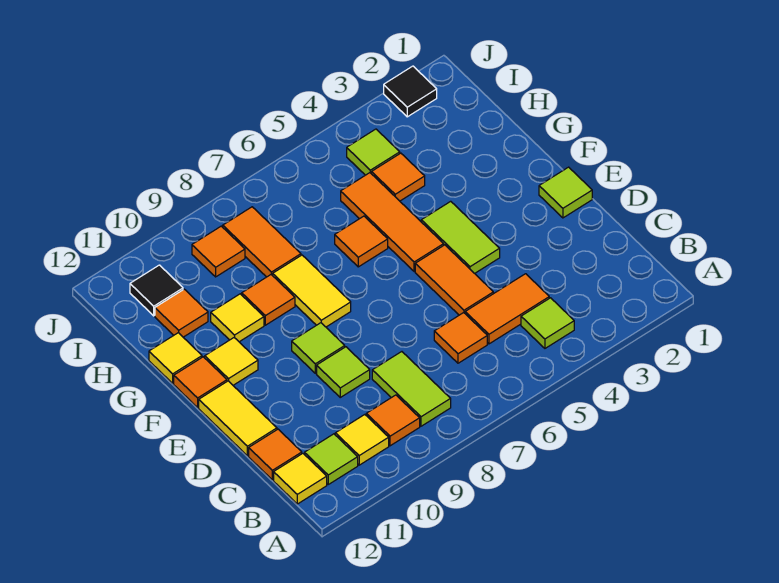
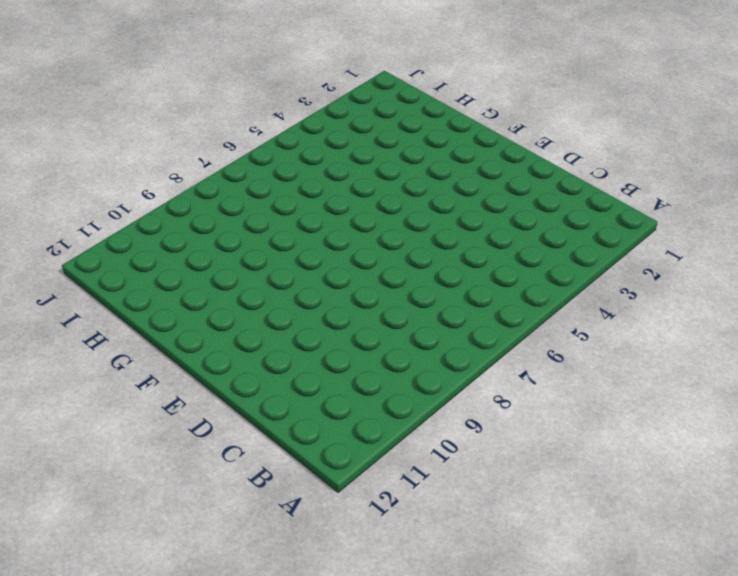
none -> lime 1x1 tile [521,298,574,348]
none -> lime 1x2 tile [372,352,451,426]
none -> orange 1x1 tile [366,395,420,446]
none -> yellow 1x1 tile [335,415,389,465]

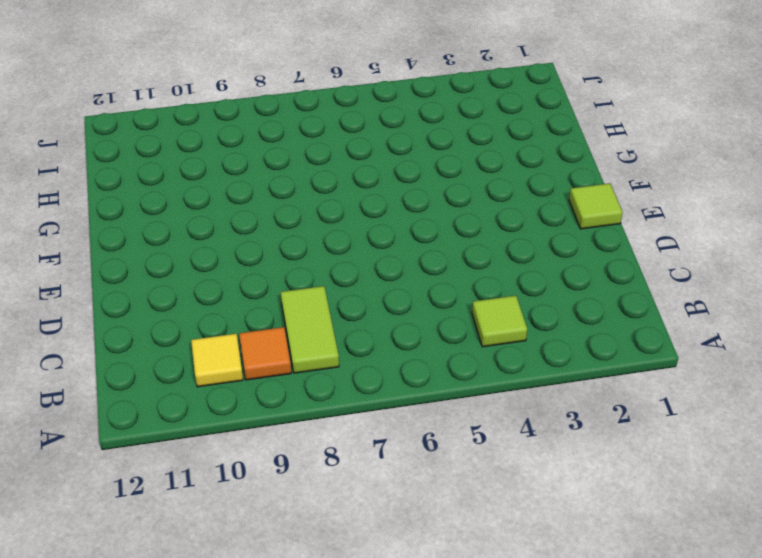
none -> lime 1x1 tile [305,434,358,484]
none -> yellow 1x1 tile [274,453,327,504]
none -> orange 1x2 tile [465,274,549,344]
none -> orange 1x1 tile [434,313,487,363]

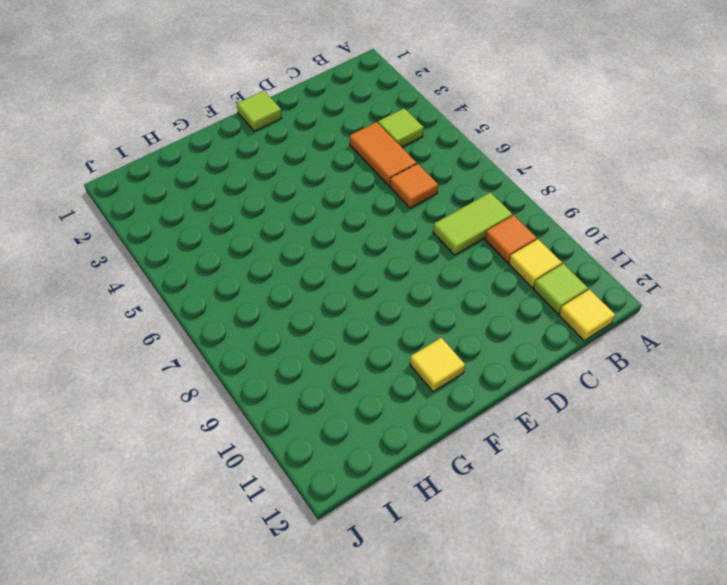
none -> orange 1x1 tile [249,429,302,480]
none -> orange 1x2 tile [415,245,493,315]
none -> lime 1x1 tile [317,347,370,397]
none -> yellow 1x2 tile [199,381,277,456]

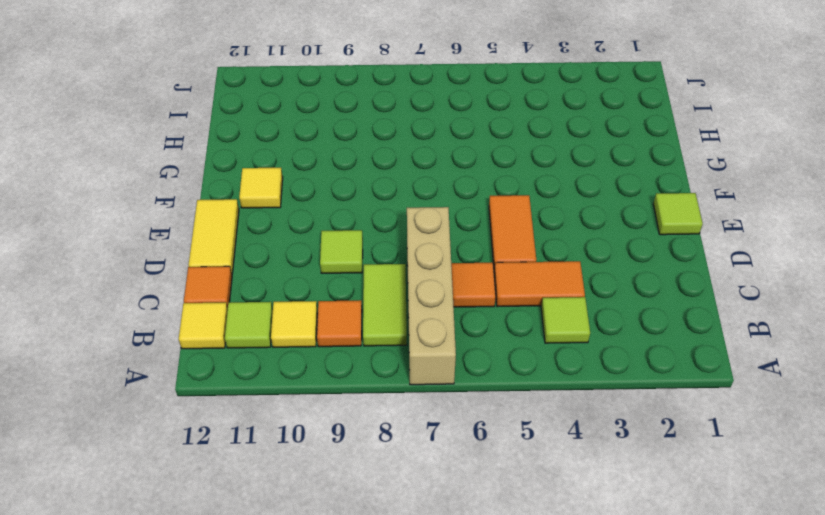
tan 1x4 brick [407,207,456,385] -> none
none -> lime 1x2 tile [421,201,500,273]
none -> lime 1x1 tile [292,323,345,373]
none -> orange 1x3 tile [341,173,444,272]
none -> yellow 1x2 tile [273,255,351,327]

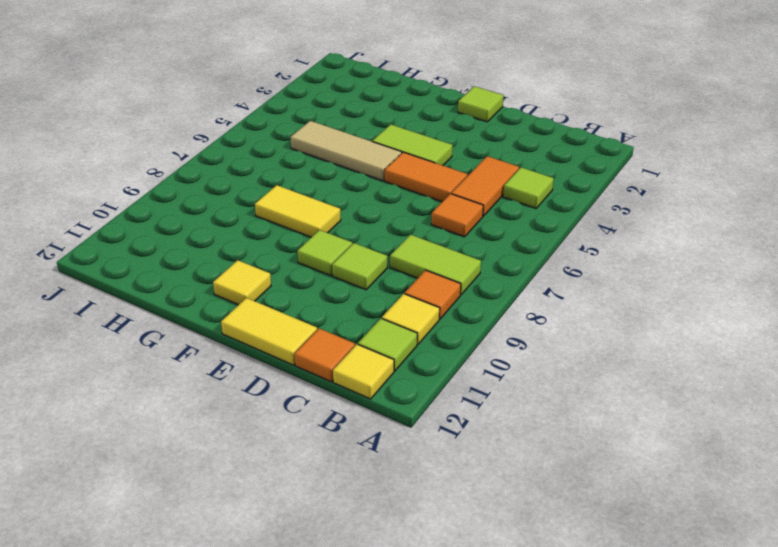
tan 1x3 tile [291,121,402,181] -> orange 1x3 tile [341,173,444,272]
none -> orange 1x1 tile [174,357,227,407]
none -> orange 1x1 tile [335,216,388,267]
none -> orange 1x1 tile [242,275,295,325]
none -> yellow 1x1 tile [211,294,264,342]

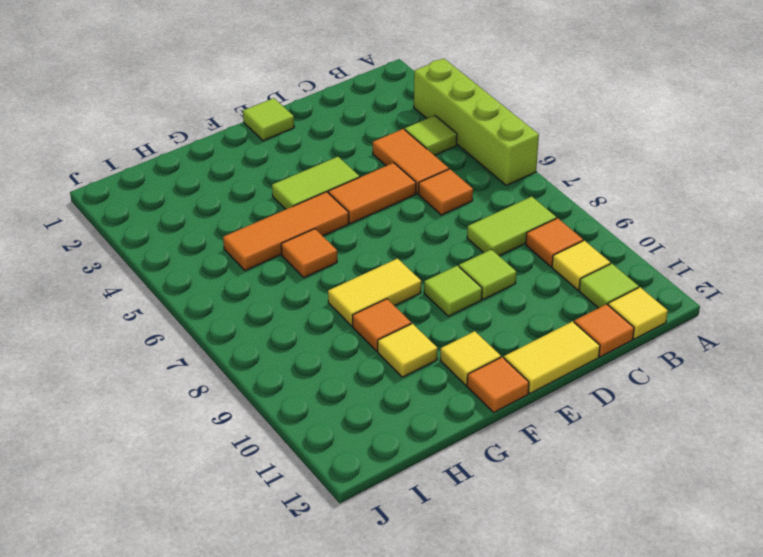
lime 1x4 brick [414,59,539,185] -> none
none -> yellow 1x1 tile [149,333,202,383]
none -> orange 1x1 tile [371,153,425,201]
none -> orange 1x2 tile [223,207,301,277]
none -> orange 1x1 tile [155,289,208,337]

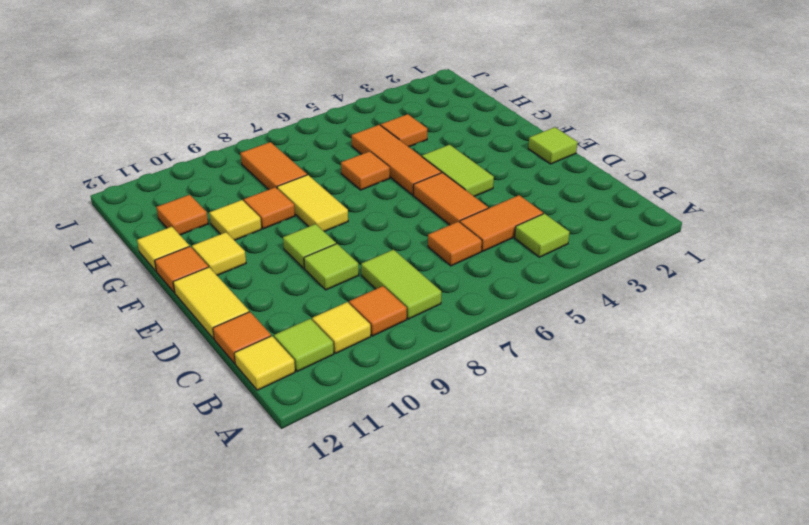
none -> lime 1x1 tile [347,129,400,175]
none -> orange 1x1 tile [192,226,245,277]
none -> black 1x1 tile [130,265,183,316]
none -> black 1x1 tile [384,66,437,117]

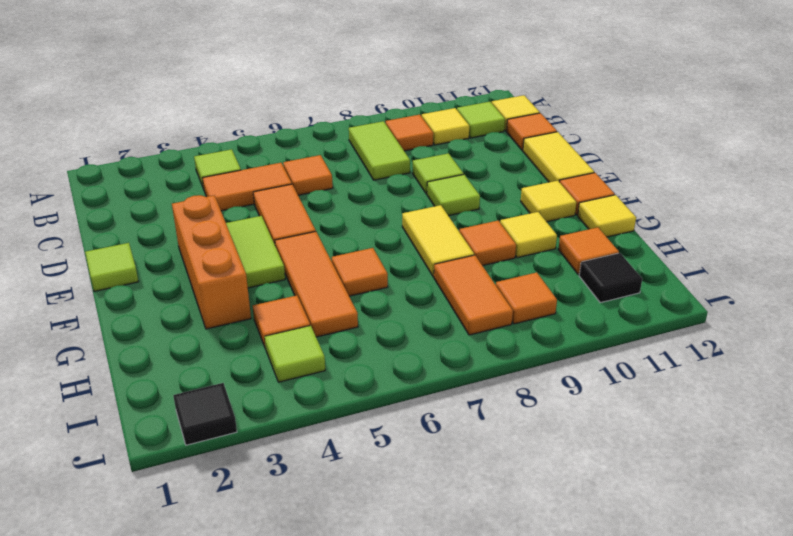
orange 1x3 brick [172,195,251,329] -> none

